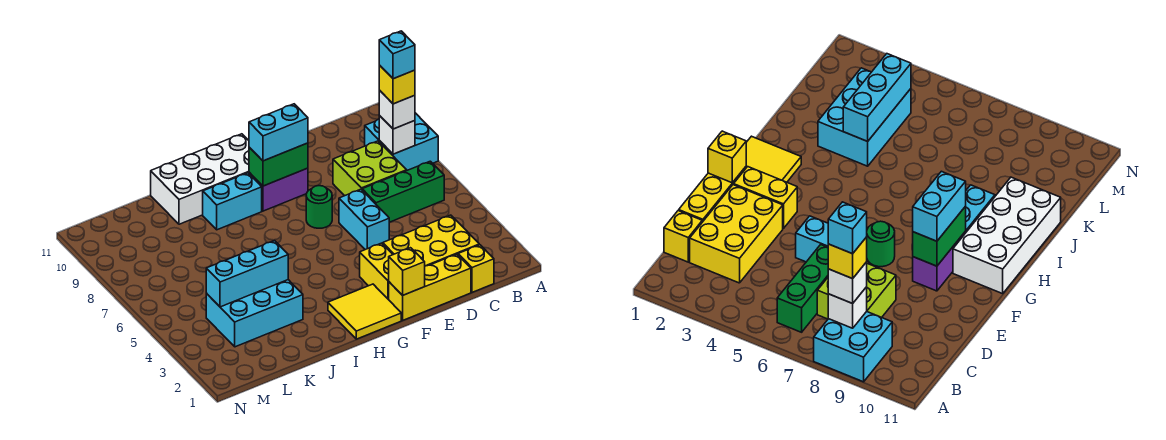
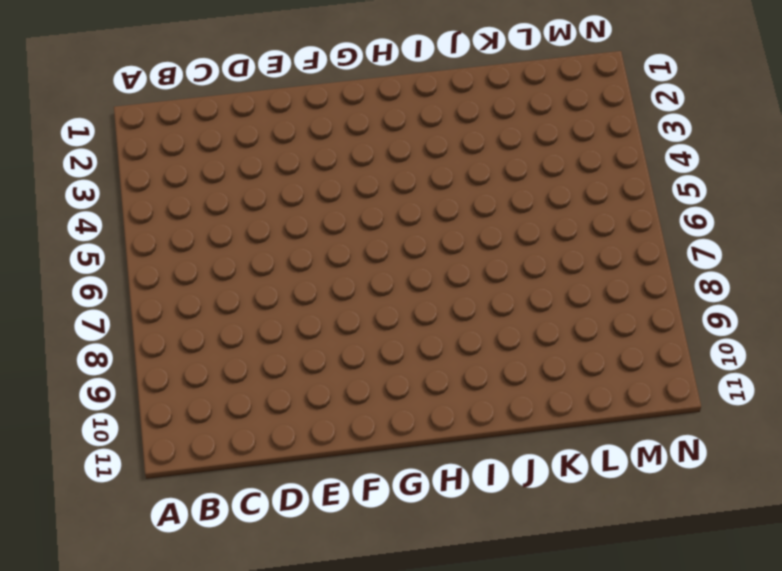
none -> cyan 2x2 brick [365,113,438,170]
none -> green 1x3 brick [362,161,444,222]
none -> yellow 1x1 brick [458,245,494,292]

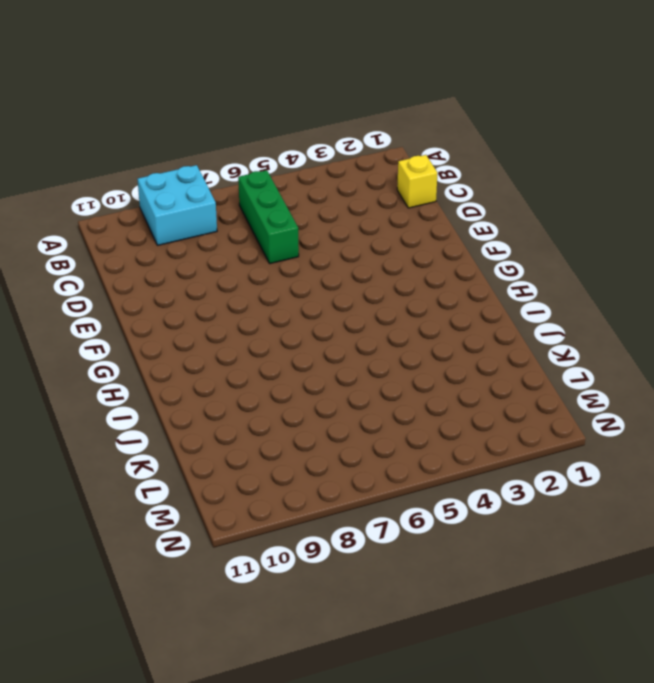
none -> yellow 2x3 brick [383,215,479,266]
none -> lime 2x2 brick [333,141,407,196]
none -> yellow 1x3 brick [389,254,471,320]

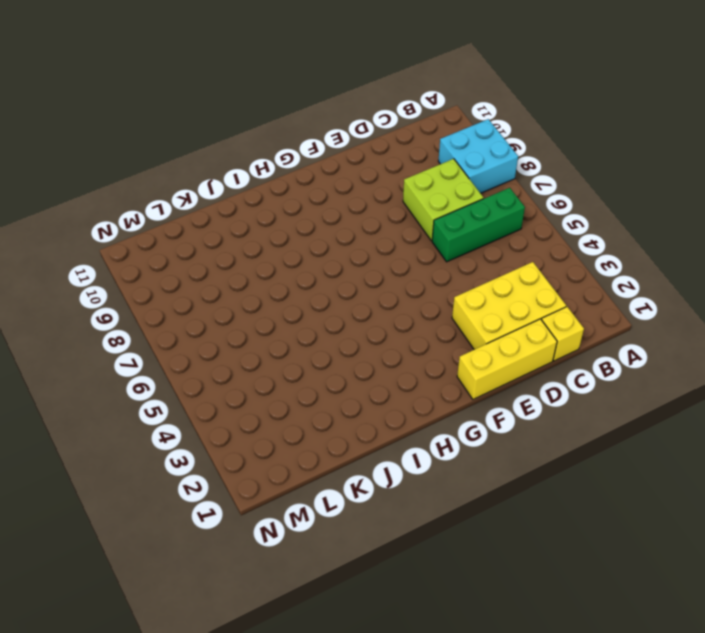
none -> cyan 1x2 brick [339,189,389,250]
none -> yellow 1x2 brick [360,243,393,300]
none -> green 1x1 round brick [306,186,332,228]

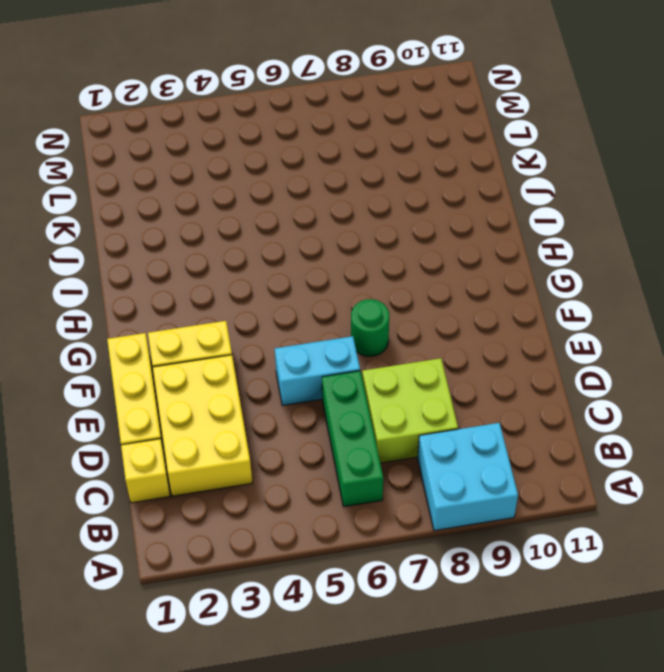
none -> purple 1x2 brick [249,168,308,211]
none -> yellow 2x2 tile [328,284,401,339]
none -> white 2x4 brick [151,134,249,224]

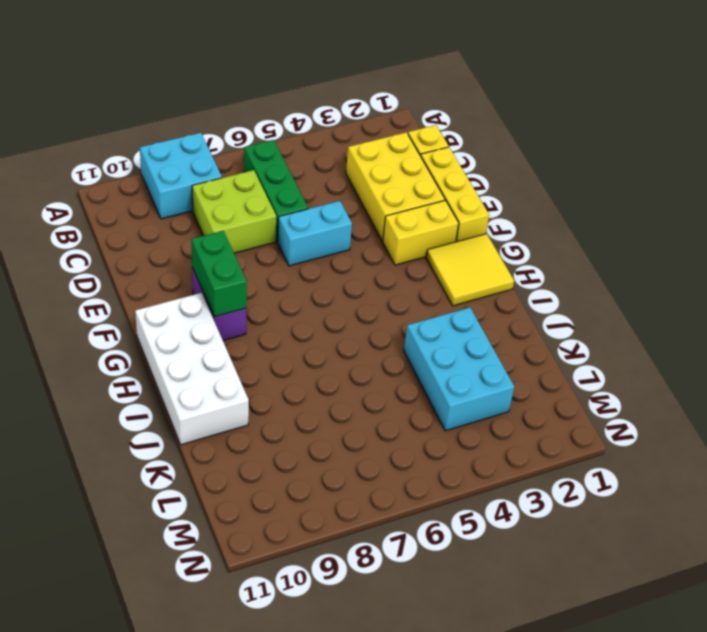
none -> green 1x1 round brick [306,186,332,228]
none -> cyan 1x2 brick [203,173,262,230]
none -> white 1x1 brick [379,115,415,154]

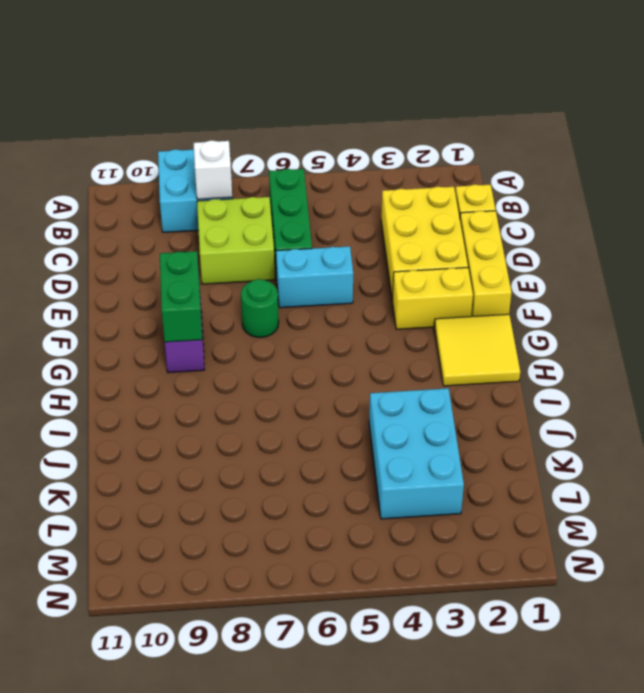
none -> white 2x4 brick [151,134,249,224]
none -> cyan 1x2 brick [203,173,262,230]
none -> yellow 1x1 brick [389,248,425,295]

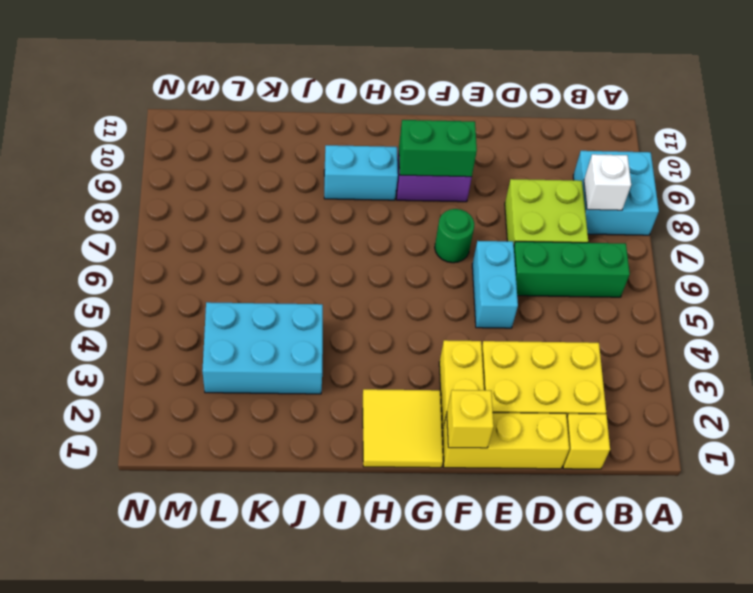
none -> white 2x4 brick [151,134,249,224]
none -> cyan 1x3 brick [206,241,288,307]
none -> white 1x1 brick [379,90,415,129]

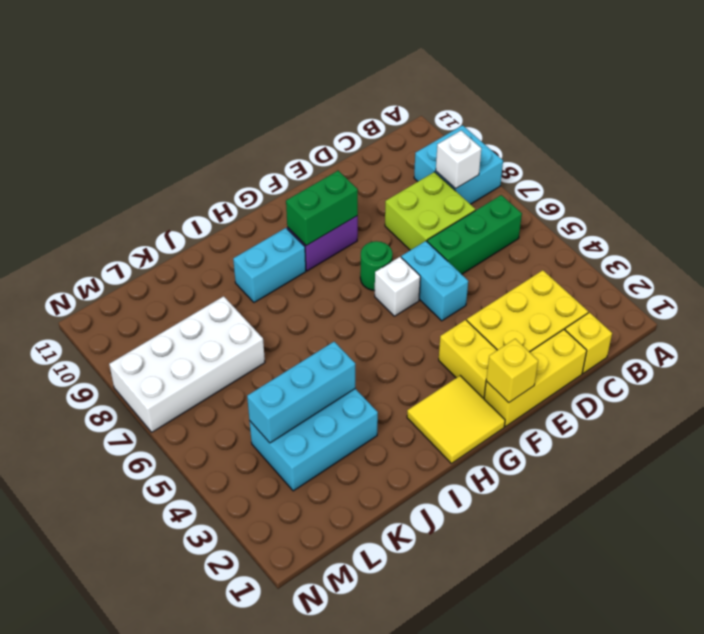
white 1x1 brick [375,257,420,316] -> white 1x1 brick moved to [379,90,415,129]
white 2x4 brick [109,296,265,432] -> white 2x4 brick moved to [151,134,249,224]
none -> cyan 1x2 brick [249,104,308,161]
none -> yellow 1x1 brick [379,65,415,104]
none -> cyan 1x1 brick [379,31,415,79]

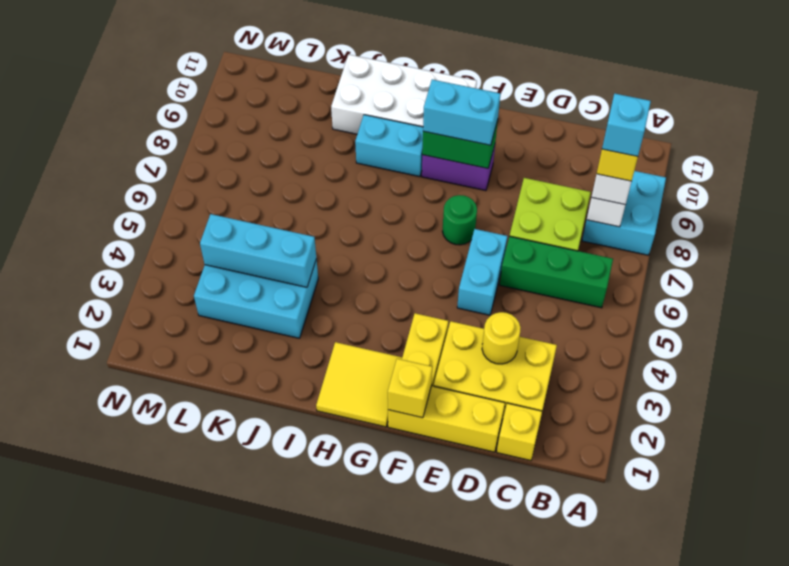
yellow 1x1 round brick [482,312,521,364] -> none

